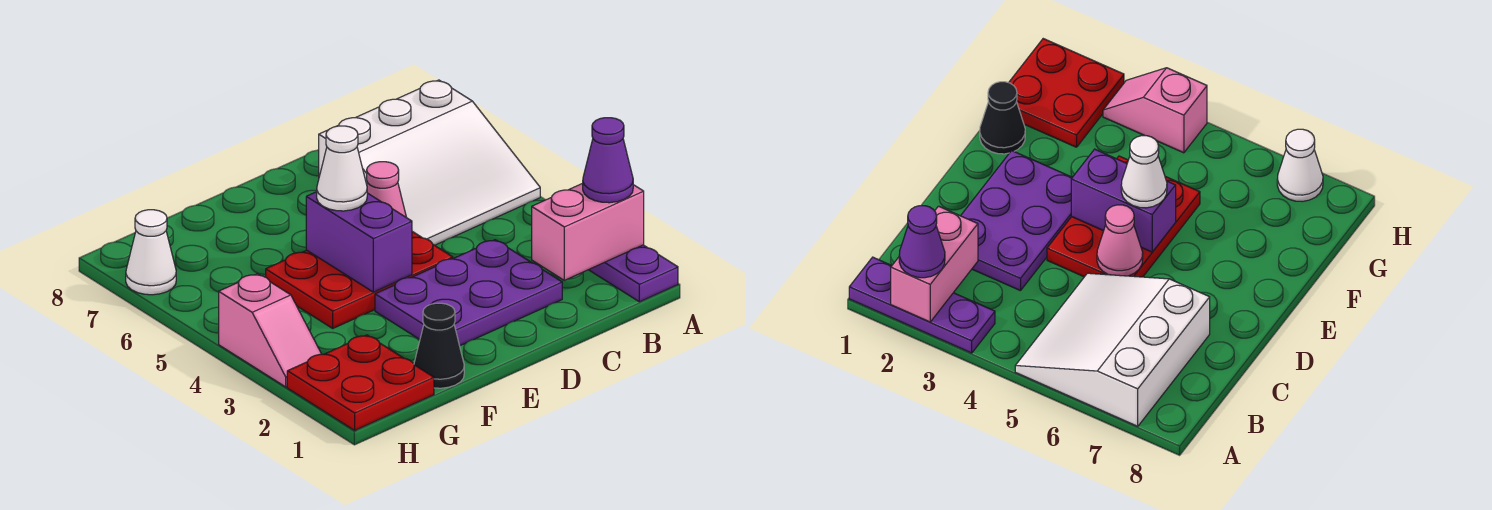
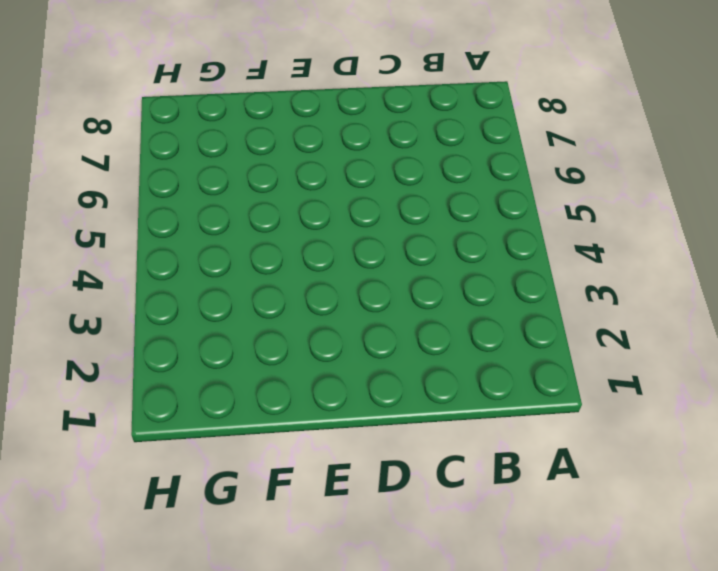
none -> purple 1x3 plate [589,245,678,302]
none -> white 3x3 slope [319,80,540,245]
none -> purple 2x3 plate [375,240,562,346]

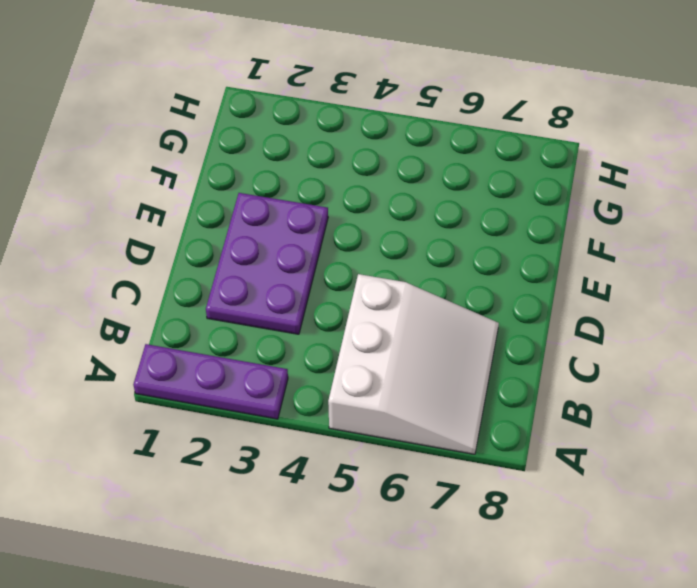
white 3x3 slope [328,274,499,454] -> white 3x3 slope turned to [319,80,540,245]
none -> red 2x3 plate [266,232,453,328]
none -> black 1x1 cone [414,303,464,388]
none -> red 2x2 plate [287,335,434,430]

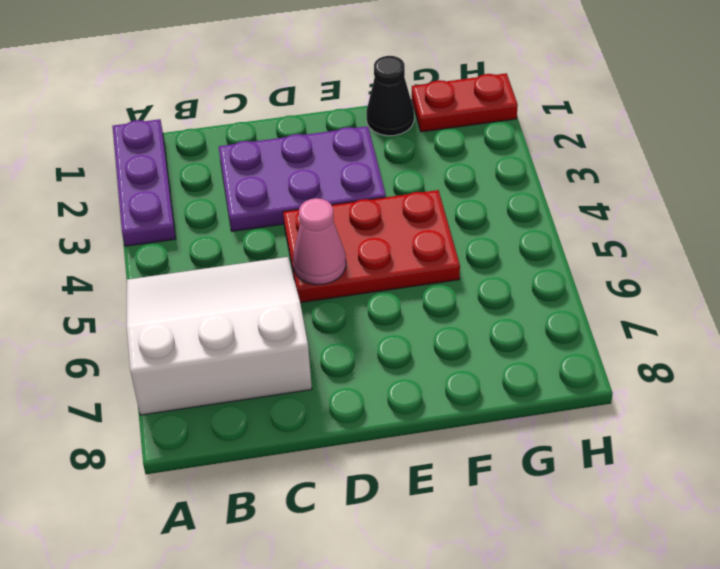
red 1x2 plate [412,73,518,132] -> red 2x2 plate [287,335,434,430]
none -> pink 1x2 slope [219,274,321,387]
none -> white 1x1 cone [126,210,176,295]
none -> pink 1x2 brick [532,183,644,280]

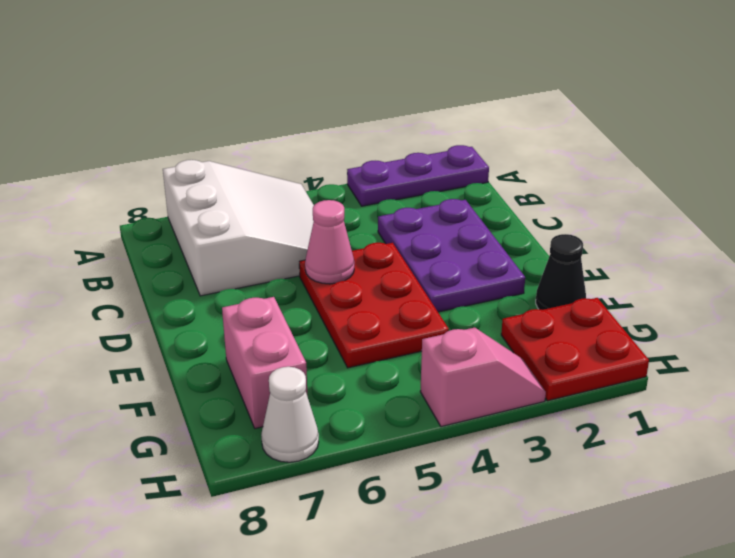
pink 1x2 brick [222,297,308,429] -> pink 1x2 brick moved to [532,183,644,280]
none -> purple 1x2 brick [306,192,412,292]
none -> purple 1x1 cone [583,118,633,203]
none -> white 1x1 cone [317,126,367,211]

